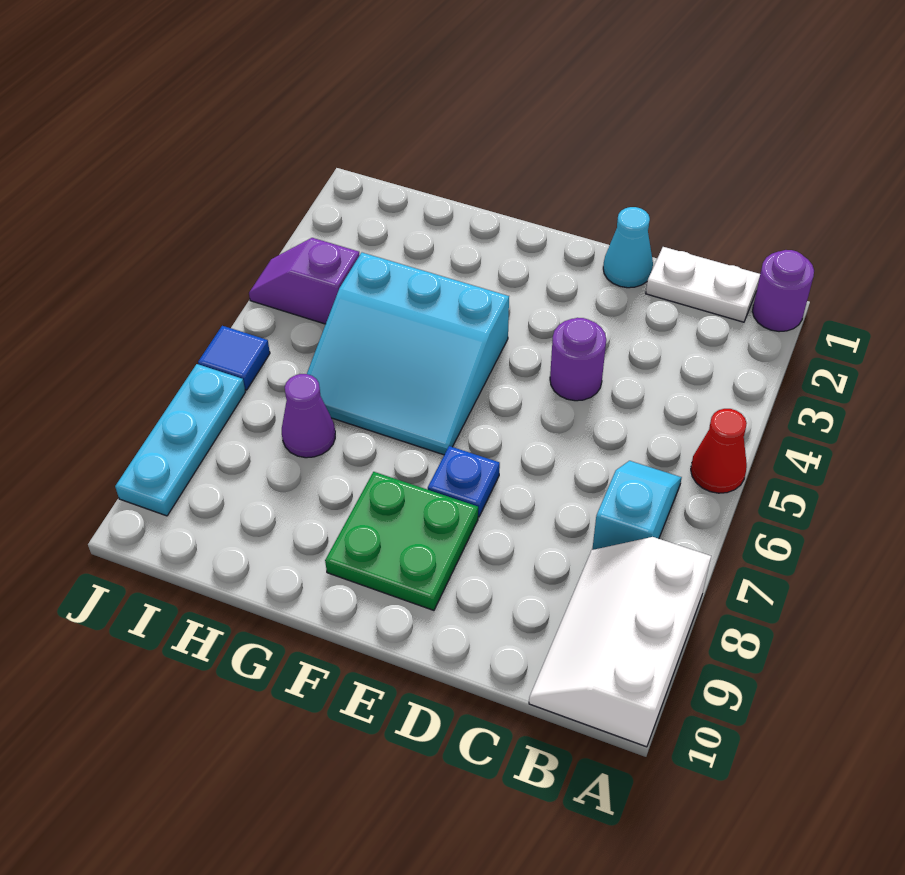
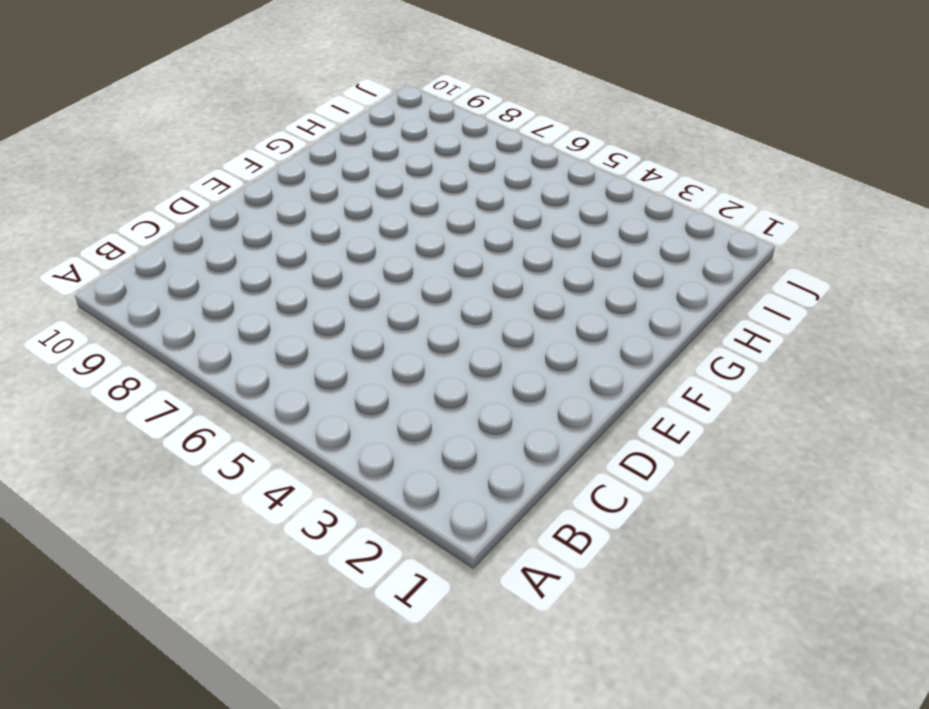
none -> purple 1x1 round brick [753,250,814,332]
none -> red 1x1 cone [691,409,747,493]
none -> white 2x3 slope [529,537,711,747]

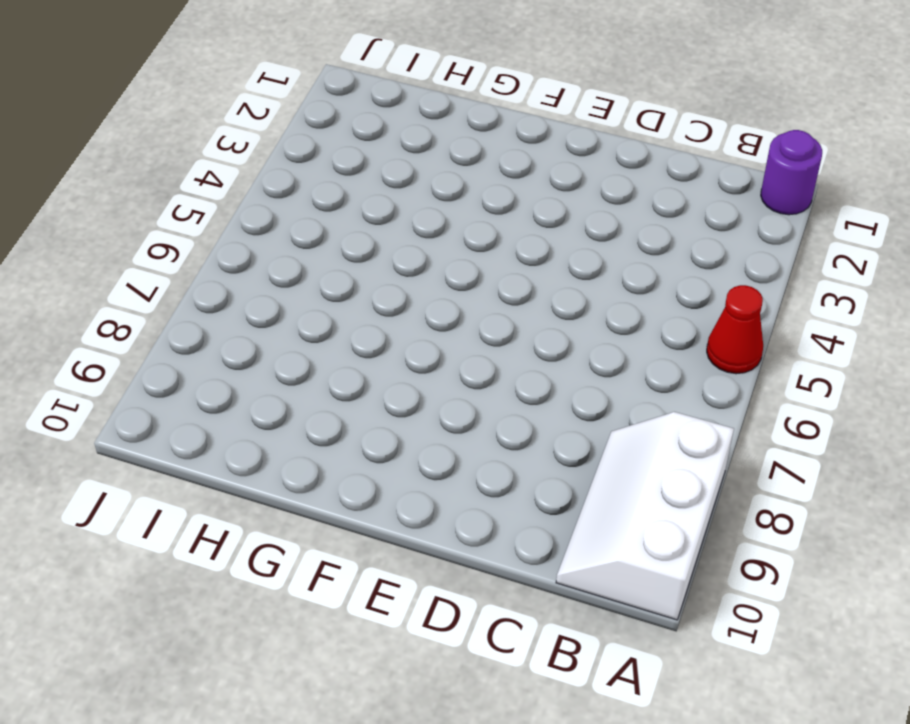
none -> white 1x2 plate [646,247,760,322]
none -> cyan 1x2 slope [592,461,682,550]
none -> cyan 1x1 cone [603,207,653,288]

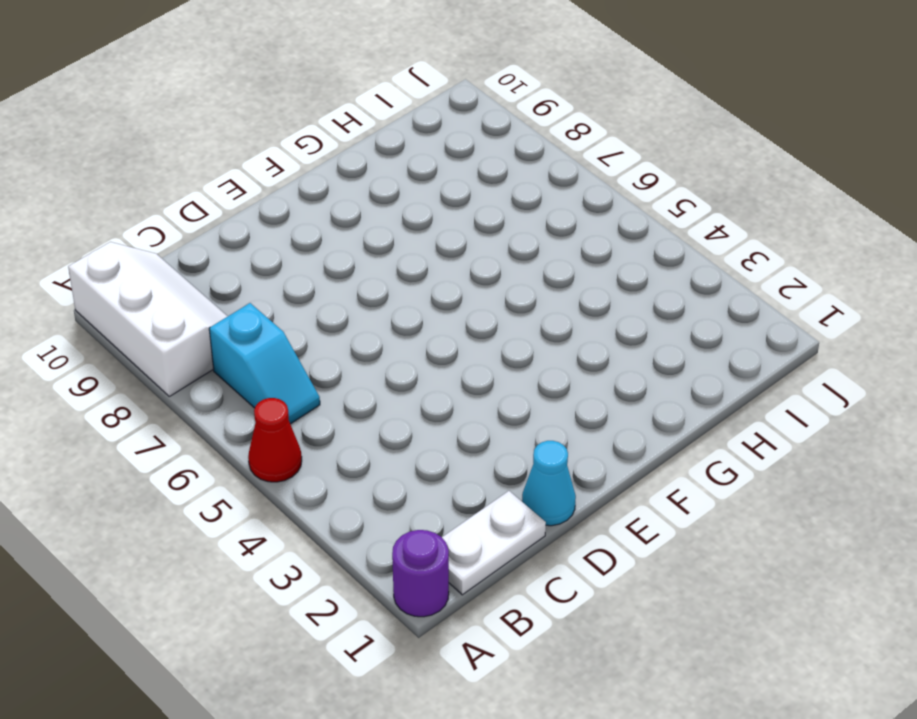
none -> purple 1x1 round brick [550,318,606,401]
none -> blue 1x1 plate [428,446,500,517]
none -> green 2x2 plate [325,472,478,610]

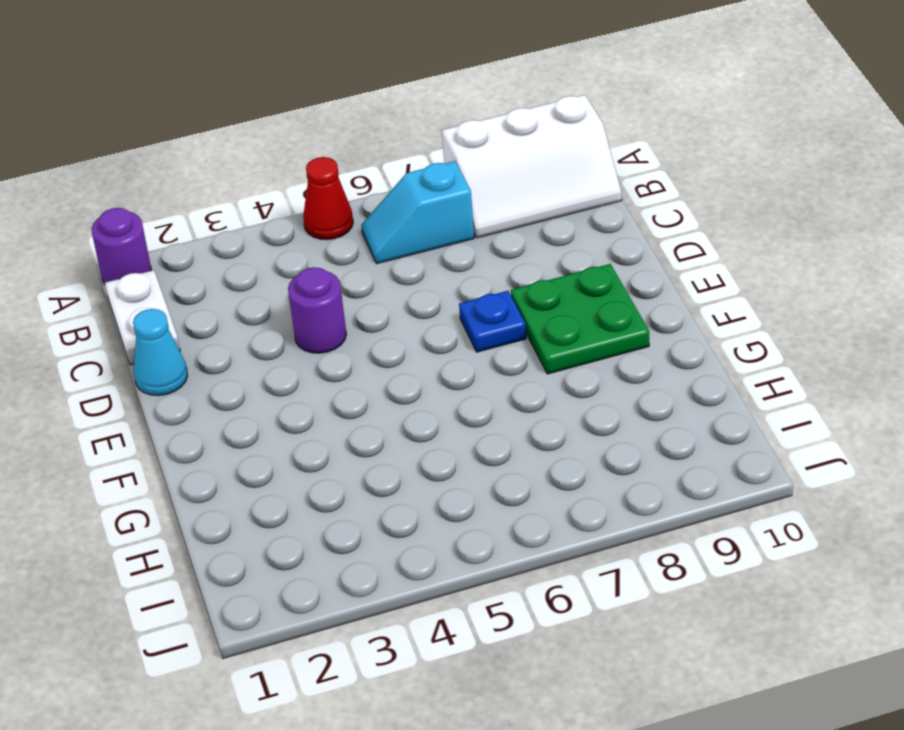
none -> cyan 3x3 slope [307,253,509,455]
none -> purple 1x1 cone [282,374,335,458]
none -> purple 1x2 slope [249,238,360,324]

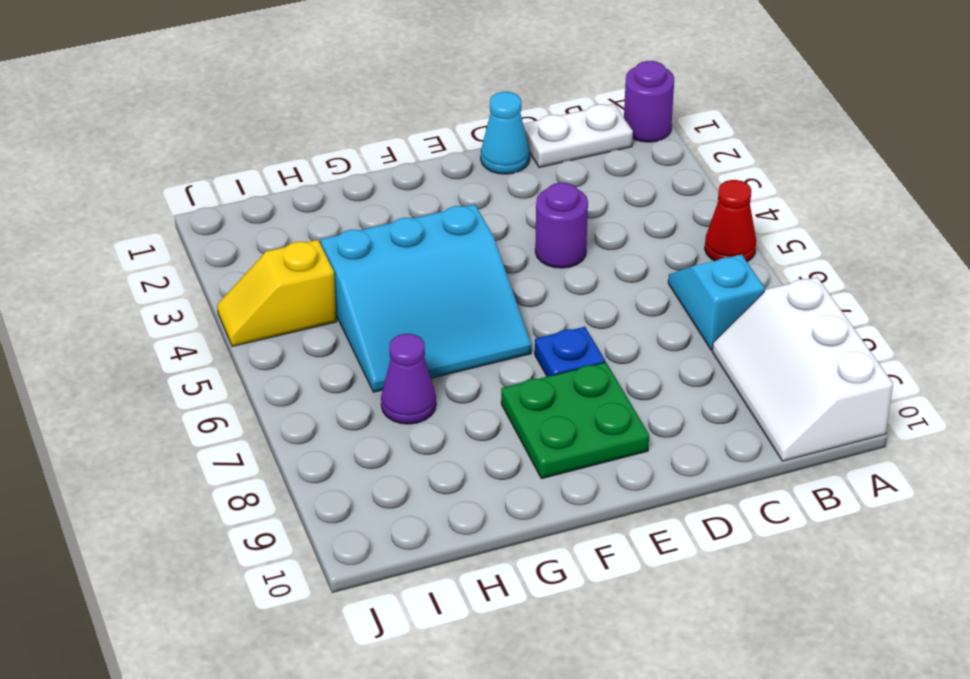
yellow 1x2 slope [217,240,337,347] -> purple 1x2 slope [249,238,360,324]
none -> blue 1x1 tile [198,326,270,390]
none -> cyan 1x3 plate [115,364,245,516]

